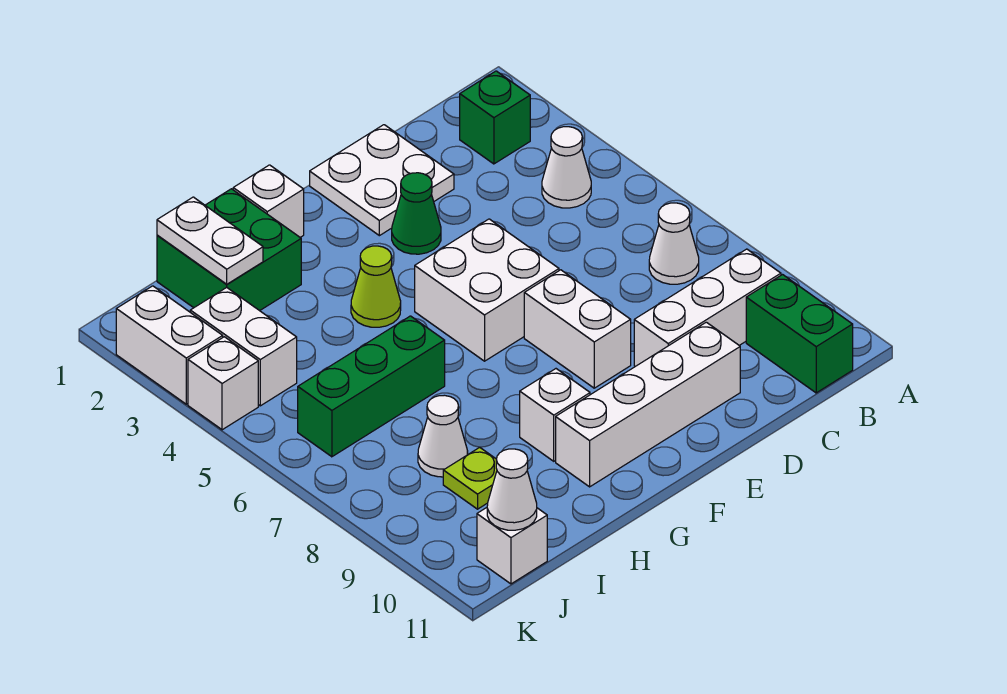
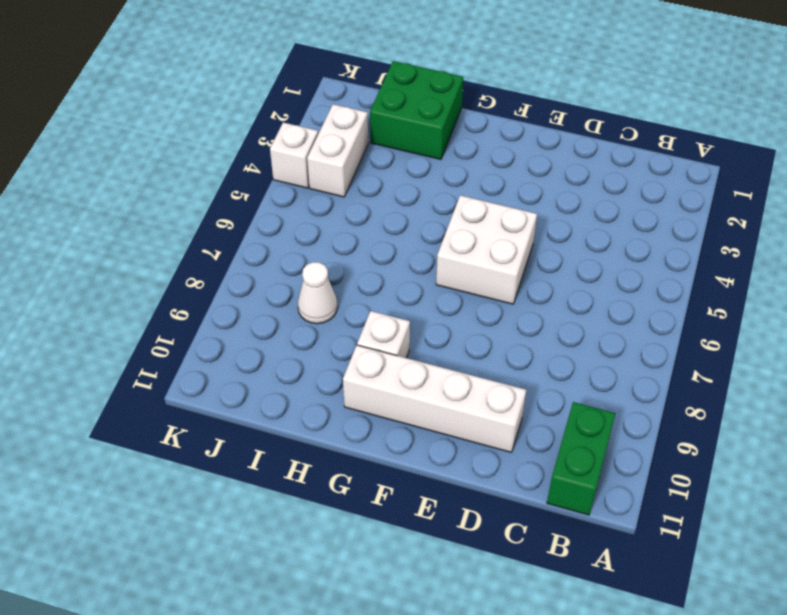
none -> green 1x1 brick [460,71,530,164]
none -> white 1x1 cone [542,127,591,208]
none -> white 1x1 cone [649,203,699,284]

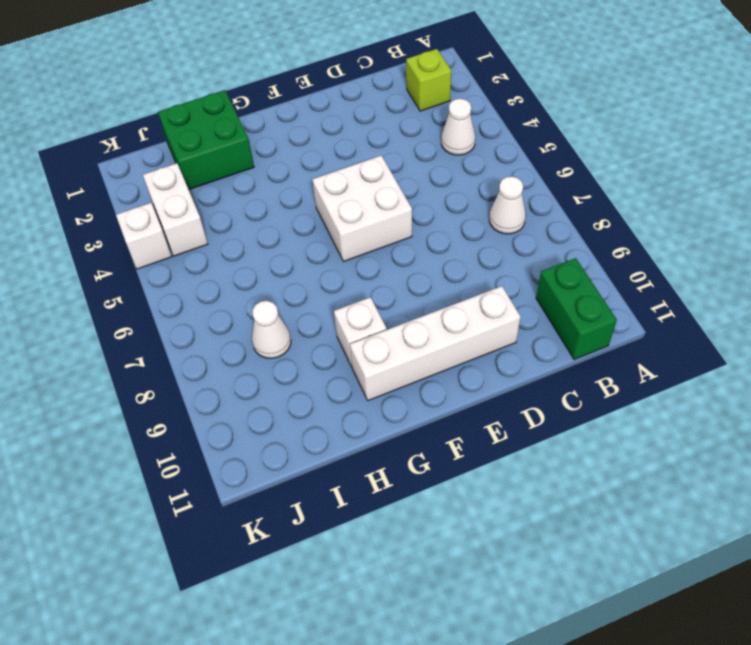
lime 1x1 brick [406,49,451,111] -> green 1x1 brick [460,71,530,164]
none -> white 1x3 brick [634,249,781,366]
none -> white 2x2 plate [310,125,454,236]
none -> green 1x1 cone [392,173,441,254]

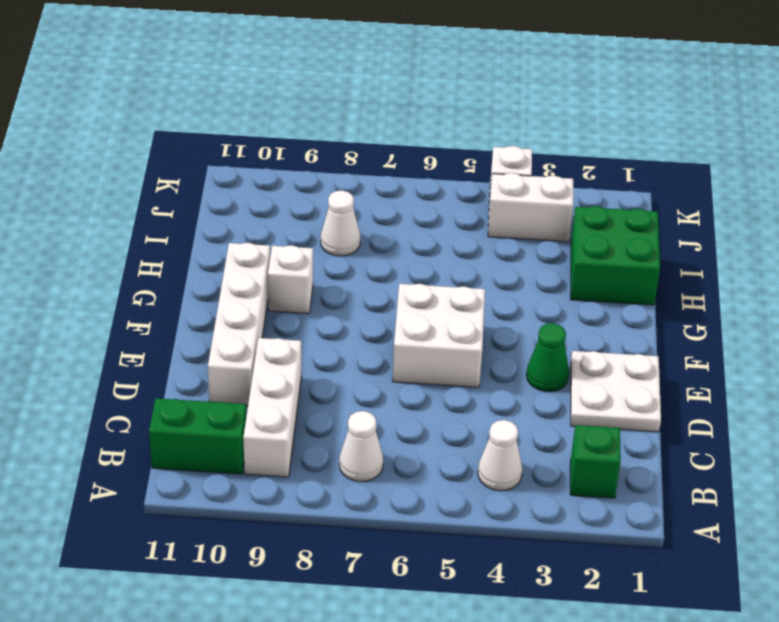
none -> white 1x2 brick [524,270,631,388]
none -> white 1x1 brick [233,165,304,237]
none -> lime 1x1 cone [351,246,401,327]

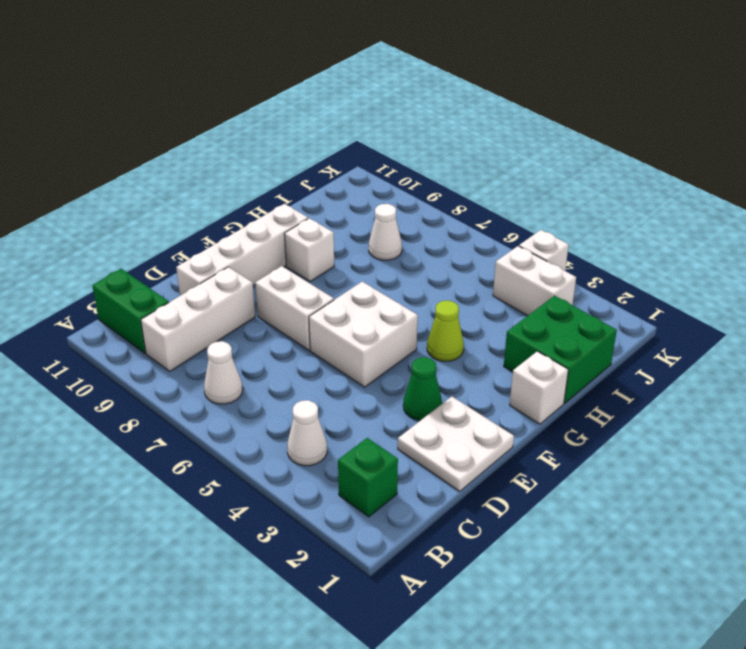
none -> green 1x3 brick [298,316,445,457]
none -> lime 1x1 plate [443,447,497,509]
none -> white 1x1 brick [477,508,547,584]

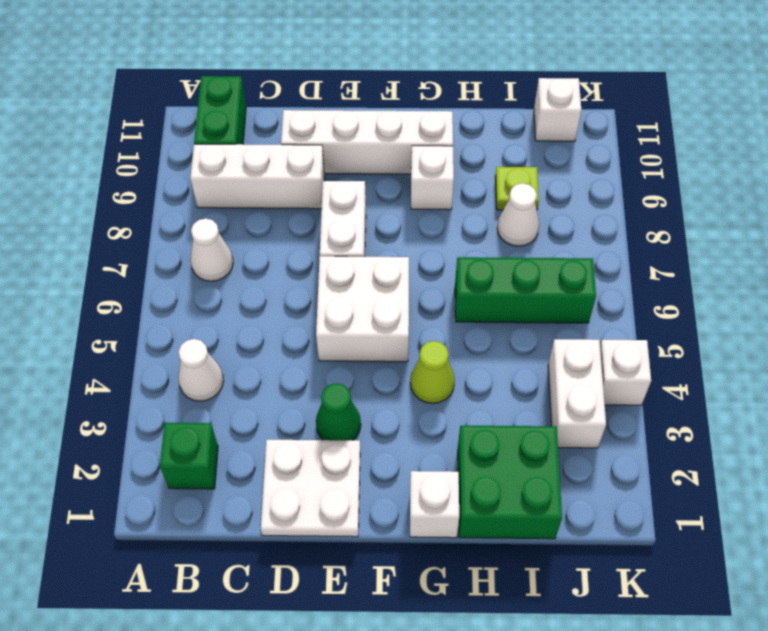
none -> white 1x2 brick [116,286,223,404]
none -> white 1x2 plate [157,197,263,284]
none -> white 1x1 cone [487,449,537,530]

